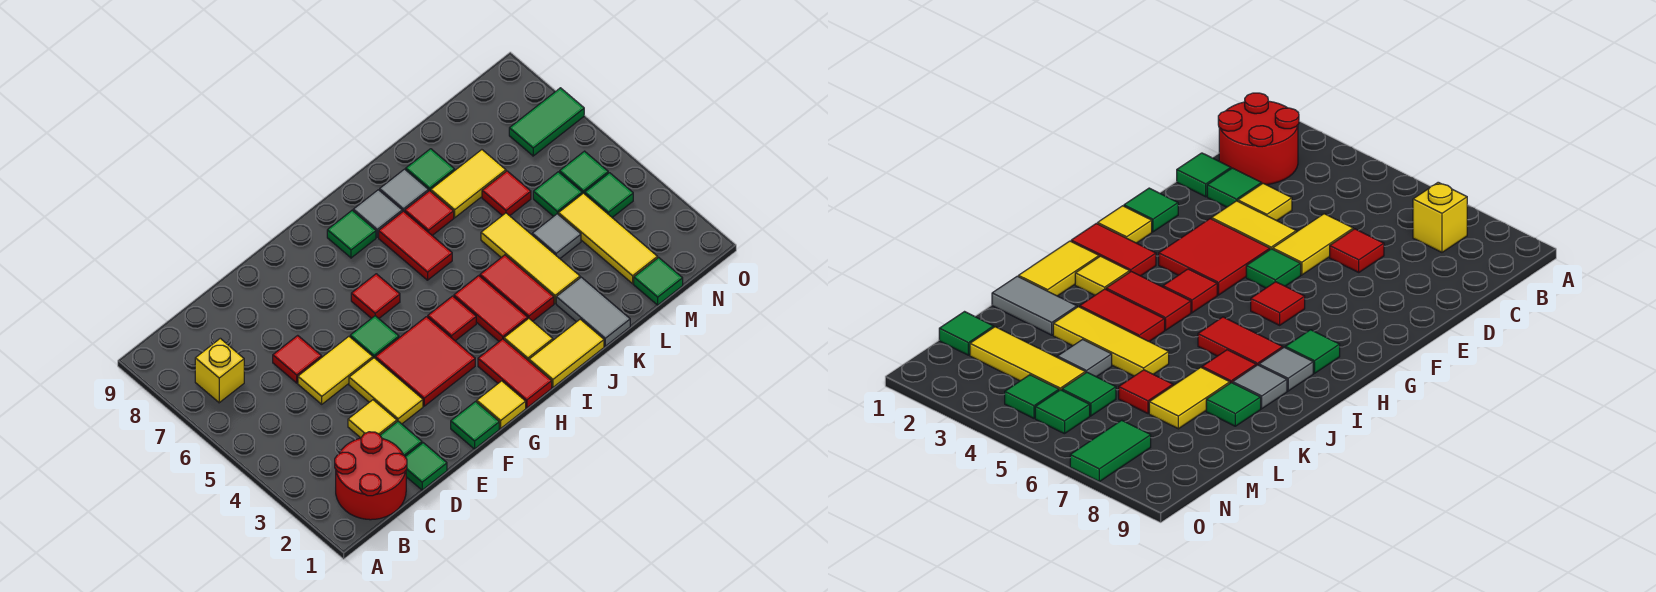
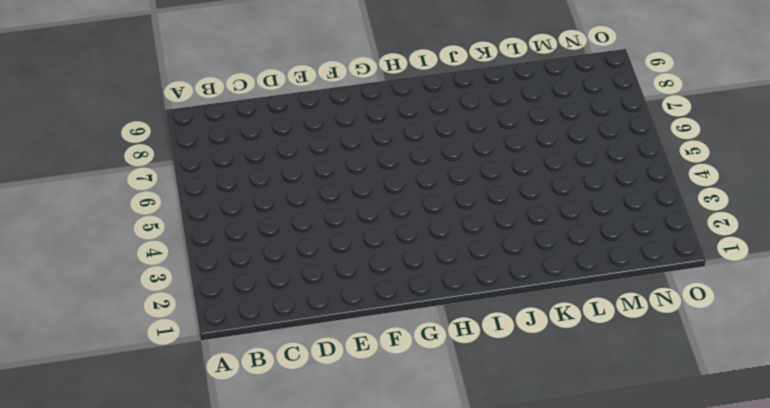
none -> red 2x2 round brick [335,432,407,520]
none -> yellow 1x1 brick [195,338,244,403]
none -> green 1x1 tile [405,443,447,490]
none -> green 1x1 tile [380,421,422,456]

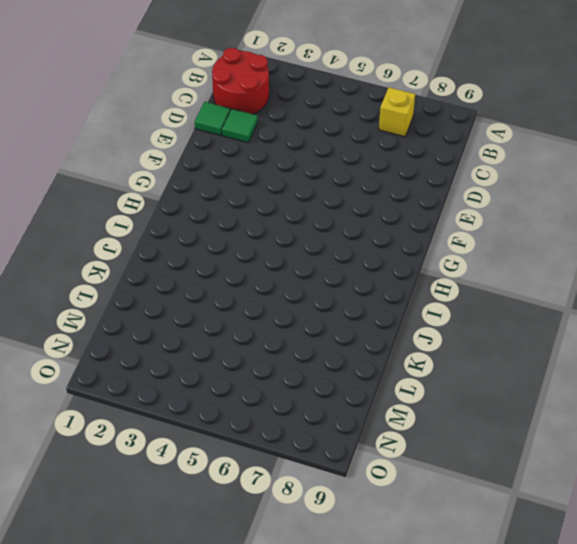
none -> yellow 1x1 tile [348,400,397,438]
none -> yellow 1x2 tile [298,336,373,404]
none -> red 1x1 tile [273,335,322,383]
none -> yellow 1x2 tile [349,358,423,424]

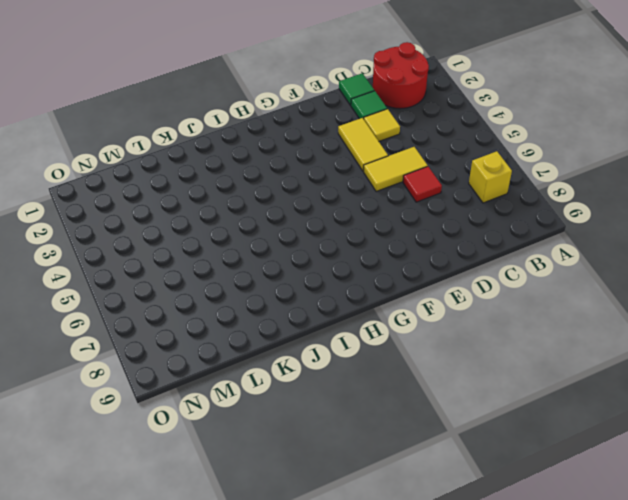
none -> green 1x1 tile [451,402,499,449]
none -> red 2x2 tile [375,317,475,406]
none -> green 1x1 tile [350,316,399,358]
none -> yellow 1x1 tile [477,381,526,428]

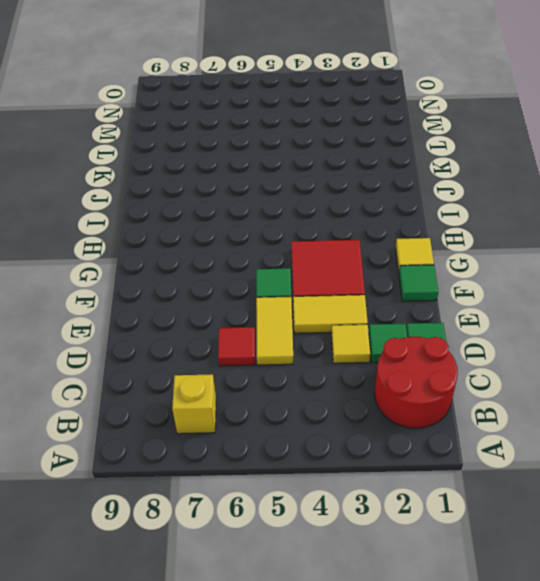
none -> red 1x1 tile [351,274,400,318]
none -> red 1x2 tile [478,339,552,408]
none -> red 1x1 tile [428,296,476,341]
none -> green 1x1 tile [327,210,376,258]

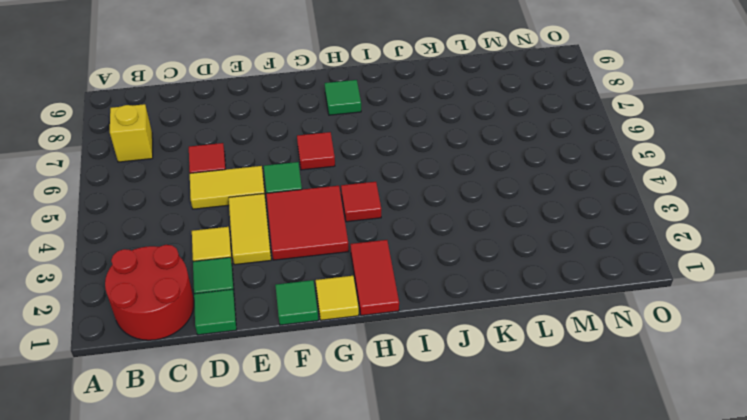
none -> yellow 1x2 tile [529,319,604,387]
none -> yellow 1x1 tile [504,319,553,361]
none -> red 1x2 tile [454,276,528,341]
none -> red 1x2 tile [379,211,452,280]

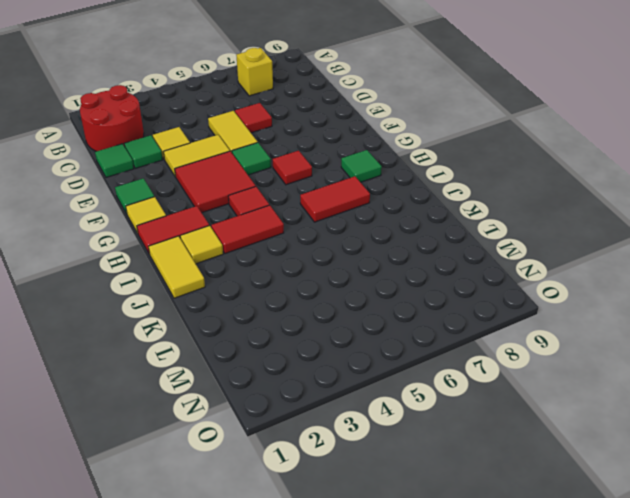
none -> grey 1x1 tile [353,190,402,237]
none -> red 1x2 tile [480,255,554,321]
none -> red 1x1 tile [405,191,454,236]
none -> grey 1x1 tile [380,169,428,212]

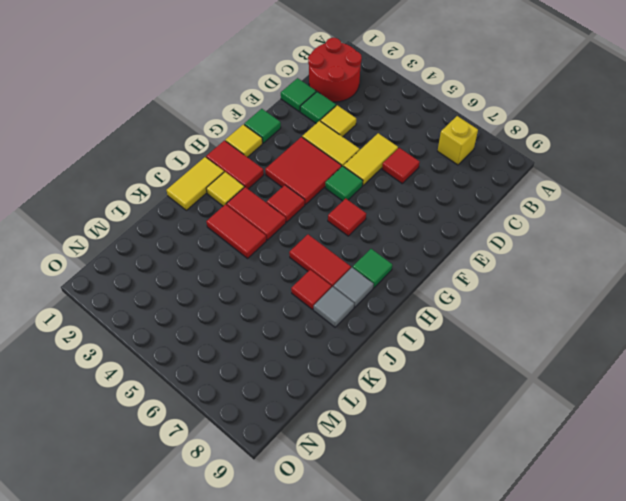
none -> grey 1x2 tile [556,277,630,346]
none -> yellow 1x3 tile [481,213,580,303]
none -> yellow 1x2 tile [431,150,506,218]
none -> green 1x1 tile [406,149,455,191]

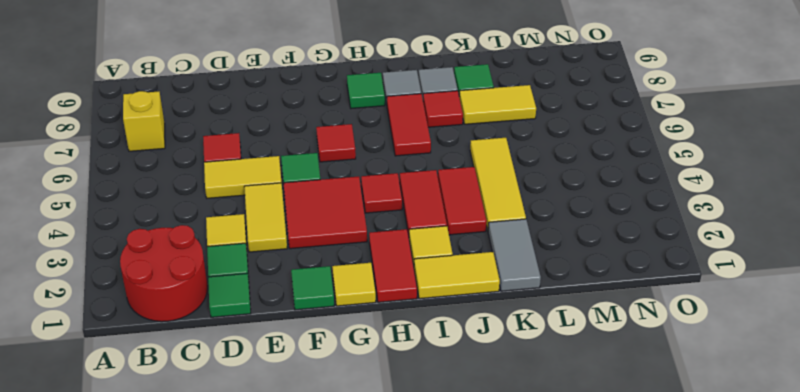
none -> grey 1x1 tile [532,214,581,258]
none -> red 1x1 tile [482,171,531,216]
none -> green 1x1 tile [634,258,683,305]
none -> yellow 1x3 tile [559,193,658,284]

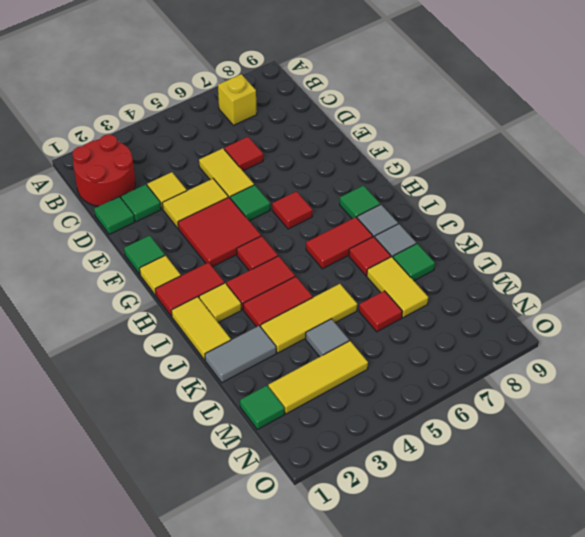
none -> green 1x1 tile [533,172,582,216]
none -> green 1x1 tile [585,173,633,217]
none -> green 1x1 tile [560,151,608,194]
none -> green 1x2 tile [509,88,584,156]

